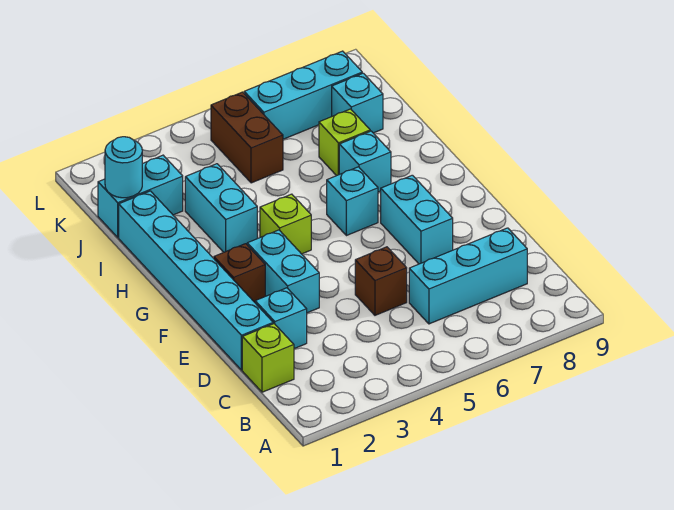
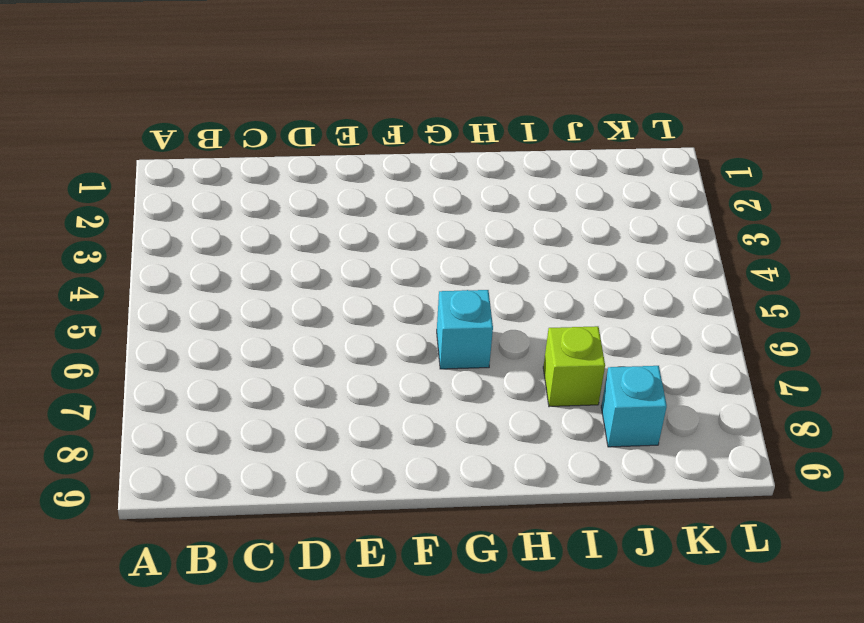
none -> lime 1x1 brick [242,324,294,392]
none -> cyan 1x3 brick [409,228,527,324]
none -> cyan 1x6 brick [119,191,273,370]

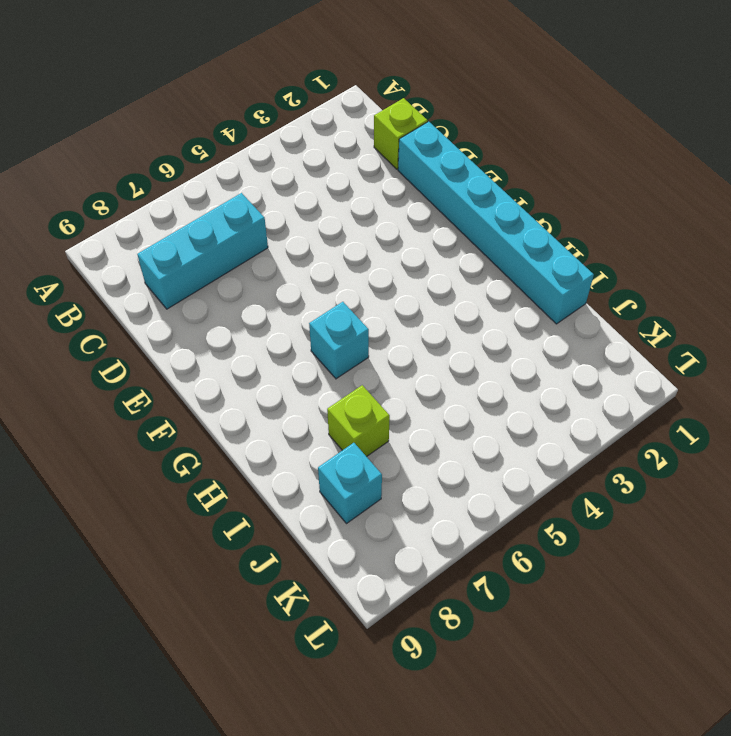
none -> cyan 1x1 brick [255,288,307,349]
none -> brown 1x1 brick [355,247,407,315]
none -> cyan 1x2 brick [247,230,319,313]

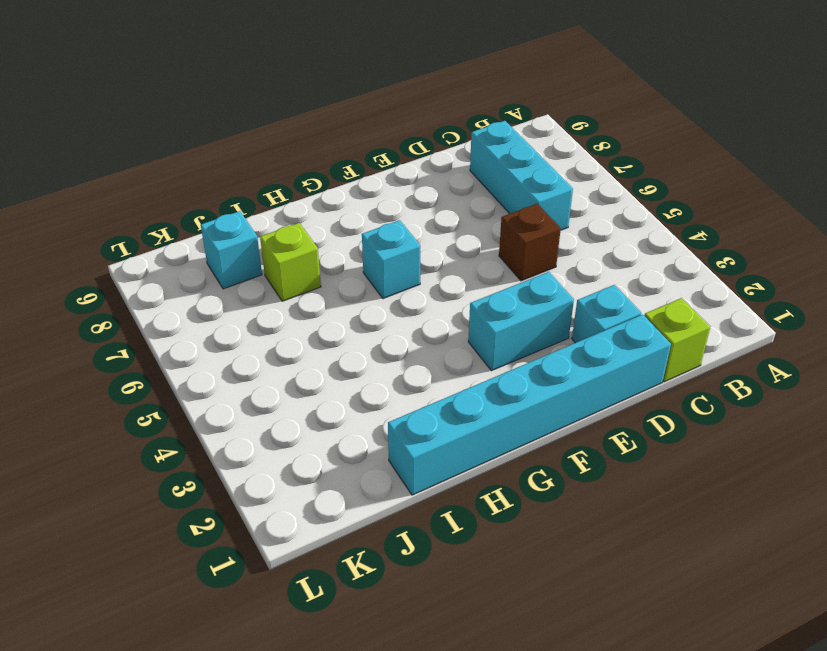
none -> cyan 1x2 brick [381,175,453,264]
none -> brown 1x1 brick [214,244,265,302]
none -> lime 1x1 brick [260,194,311,254]

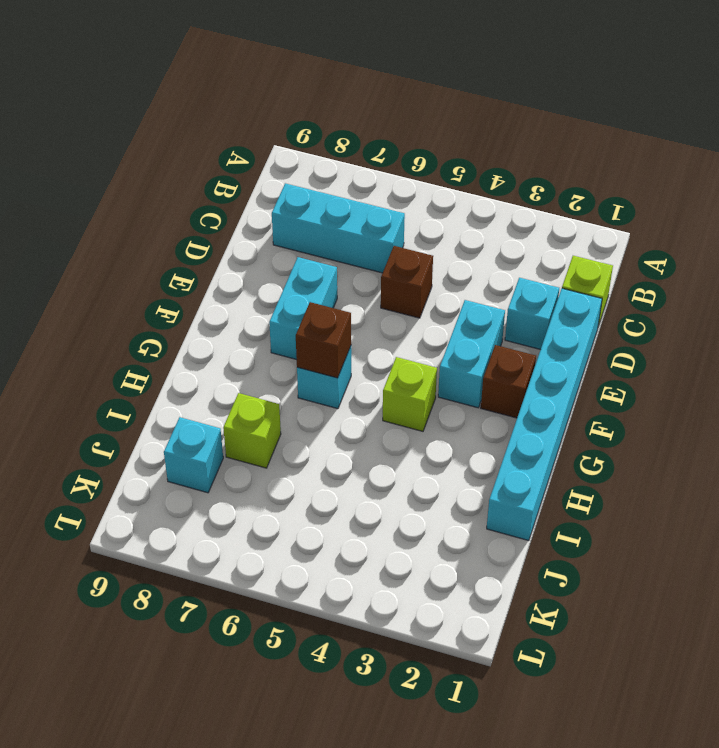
brown 1x1 brick [296,302,351,378] -> none
none -> cyan 1x2 brick [185,164,257,252]
none -> cyan 1x1 brick [339,131,391,192]
none -> cyan 1x2 brick [98,155,183,237]

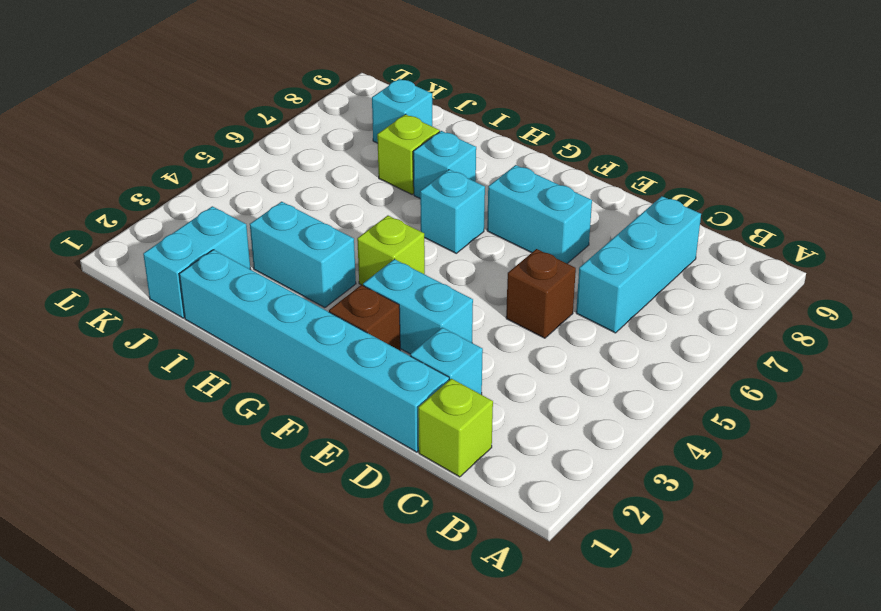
none -> brown 1x2 brick [211,92,283,183]
none -> cyan 1x3 brick [244,51,362,139]
none -> cyan 1x1 round brick [105,137,142,198]

